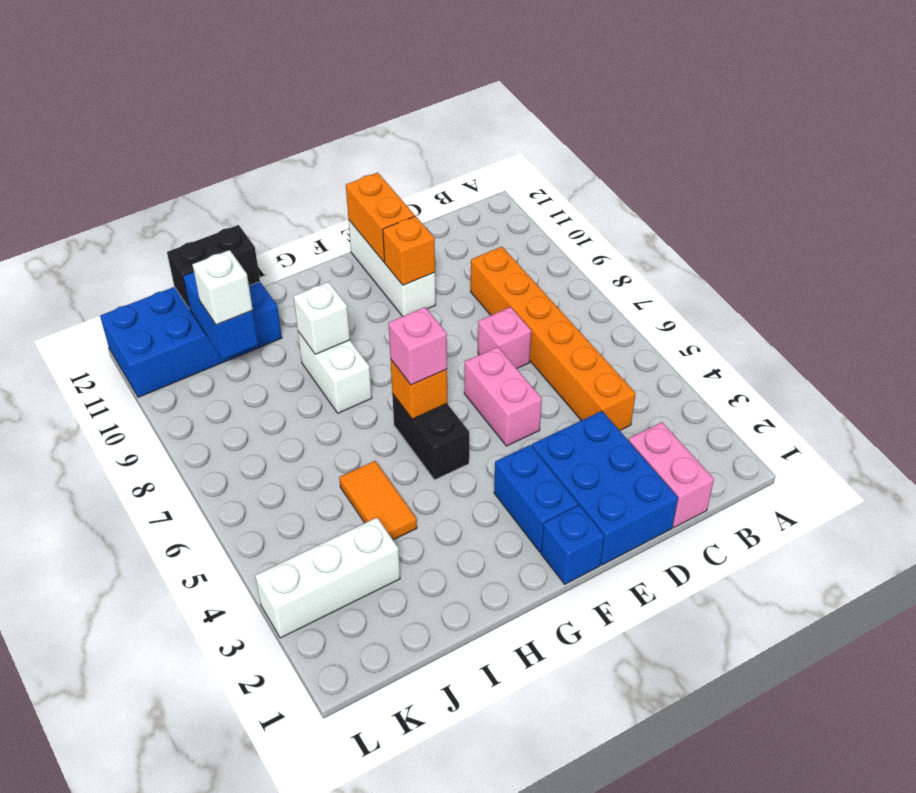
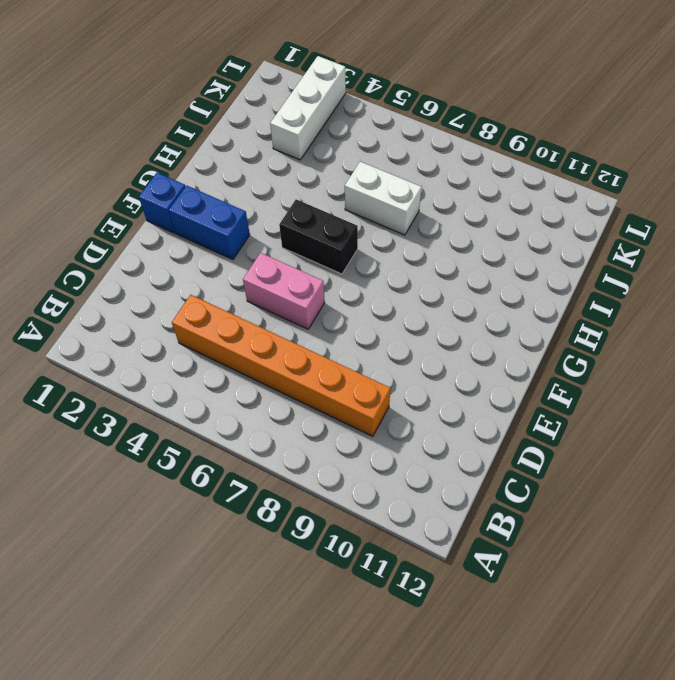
white 1x2 brick [345,162,421,235] -> white 1x2 brick moved to [298,331,372,413]
none -> pink 1x2 brick [628,422,714,528]
none -> blue 2x3 brick [532,411,678,565]
none -> pink 1x1 brick [478,307,531,368]

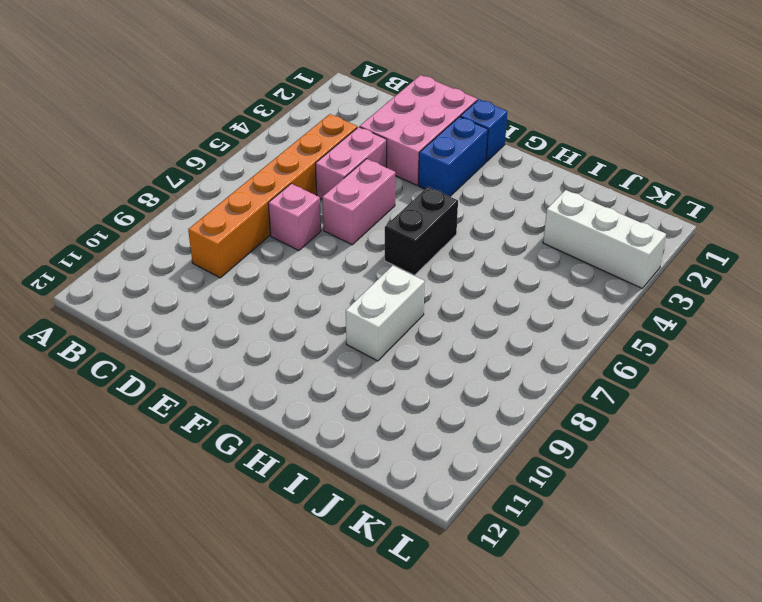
pink 2x3 brick [360,75,477,185] -> blue 2x3 brick [532,411,678,565]
pink 1x2 brick [315,127,387,199] -> pink 1x2 brick moved to [628,422,714,528]
none -> white 1x3 brick [349,220,436,316]
none -> orange 1x2 tile [339,461,417,540]
none -> blue 2x4 brick [100,282,282,397]

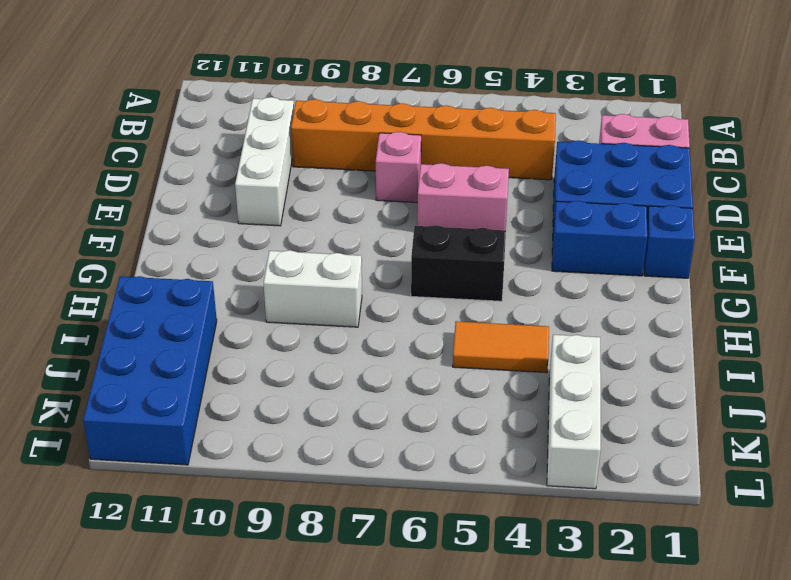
white 1x3 brick [235,97,294,226] -> white 1x3 brick turned to [349,220,436,316]
none -> orange 1x1 brick [383,216,435,285]
none -> orange 1x2 brick [346,173,415,262]
none -> orange 1x1 brick [390,359,447,419]

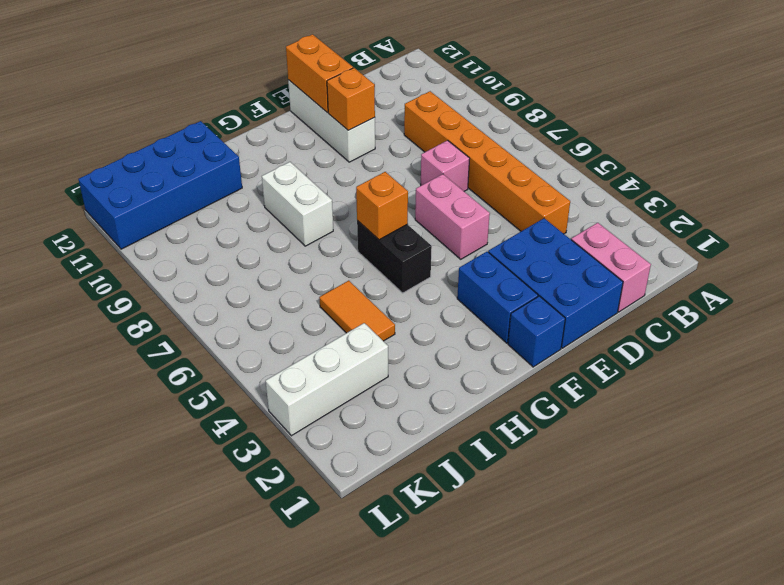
none -> white 1x1 brick [293,282,350,354]
none -> black 1x2 brick [167,225,260,309]
none -> blue 1x2 brick [183,272,258,359]

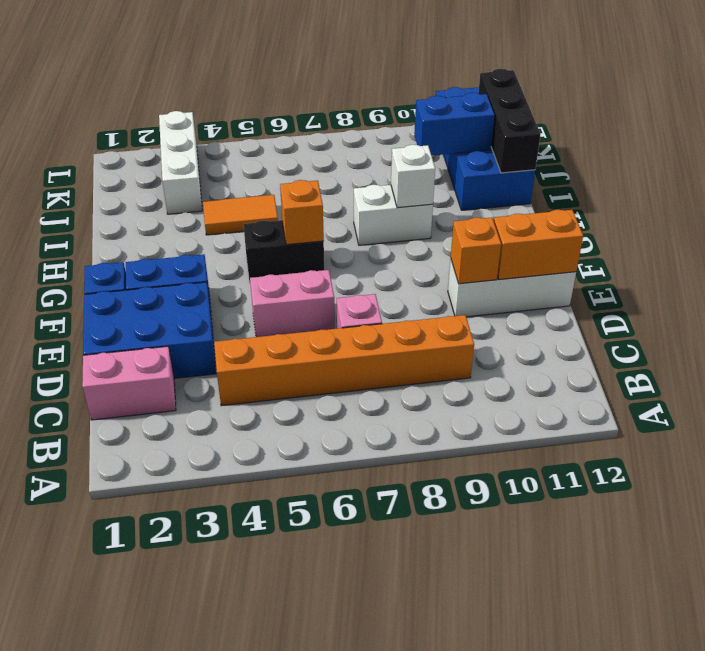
black 1x3 brick [478,69,541,173] -> black 1x2 brick [167,225,260,309]
none -> pink 1x1 brick [389,307,447,385]
none -> white 1x1 brick [192,250,253,325]

